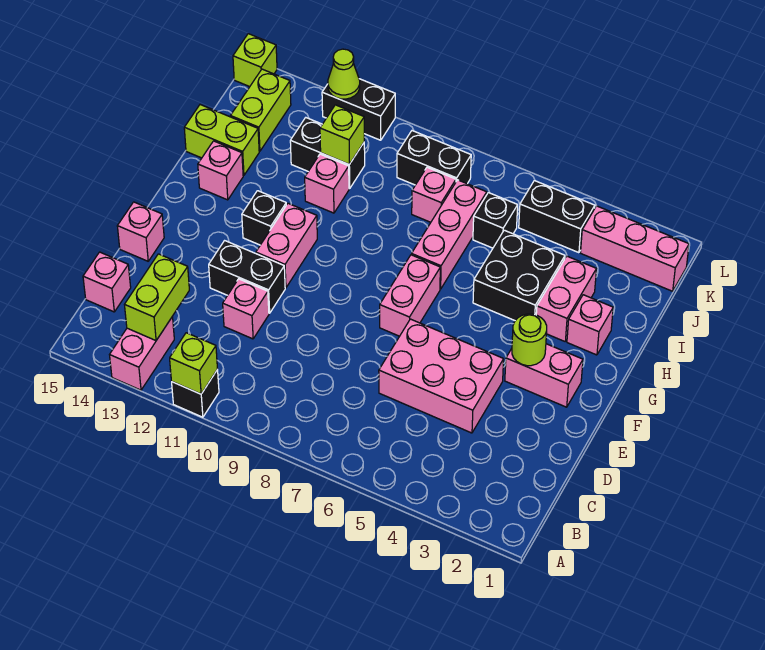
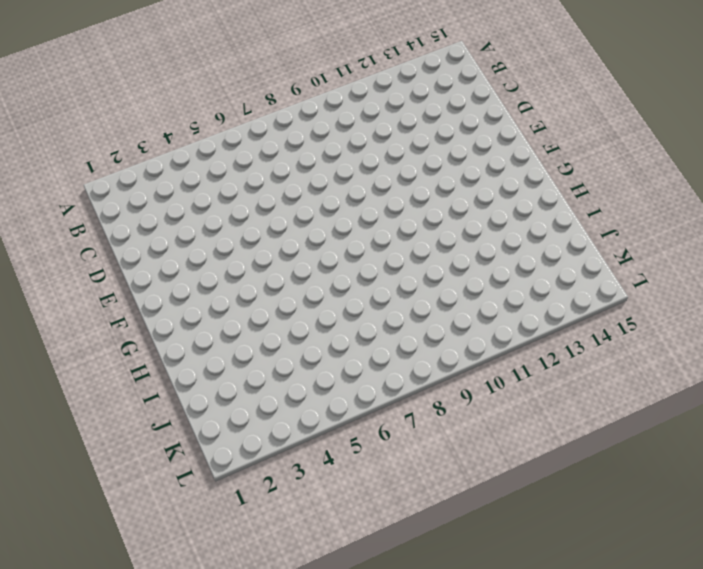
none -> black 1x1 brick [172,370,219,417]
none -> pink 1x2 brick [110,317,174,390]
none -> pink 1x1 brick [83,252,131,312]
none -> pink 2x3 brick [379,319,504,433]

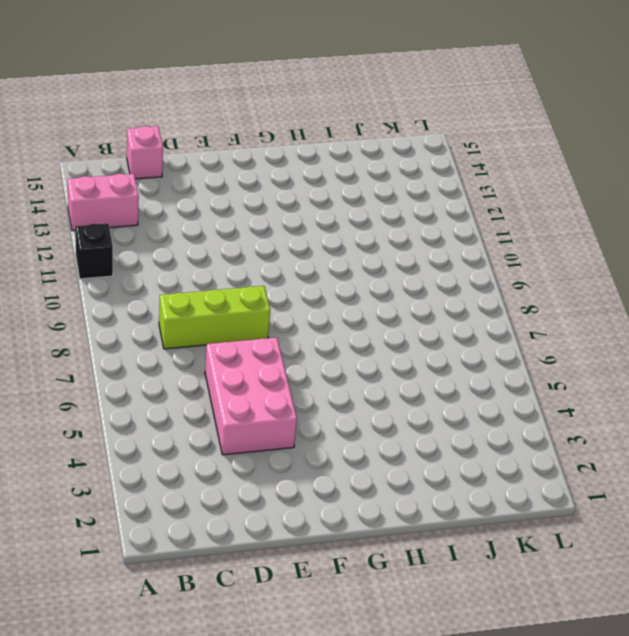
lime 1x3 brick [159,286,270,349] -> none
none -> pink 1x1 brick [223,279,269,339]
none -> black 1x2 brick [209,241,285,313]
none -> pink 1x1 brick [117,202,164,261]
none -> pink 1x2 brick [505,344,583,407]

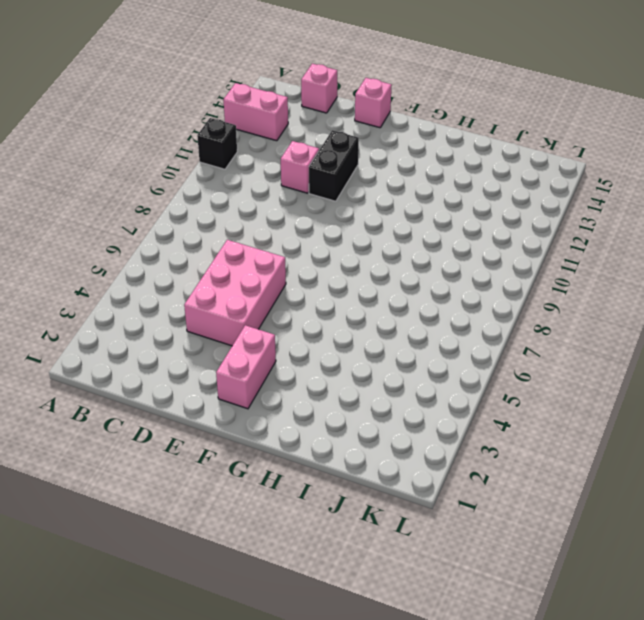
none -> pink 1x2 brick [380,255,440,336]
none -> pink 1x2 brick [256,203,317,288]
none -> black 1x1 brick [242,191,286,245]
none -> pink 1x1 brick [567,295,613,355]

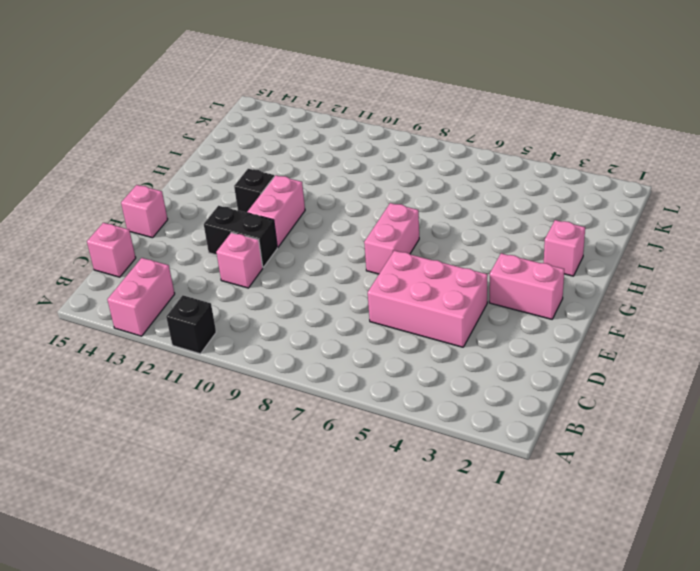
none -> pink 1x2 brick [536,256,596,341]
none -> black 2x2 brick [473,230,565,321]
none -> pink 1x3 brick [412,180,487,289]
none -> pink 1x1 brick [198,141,243,200]

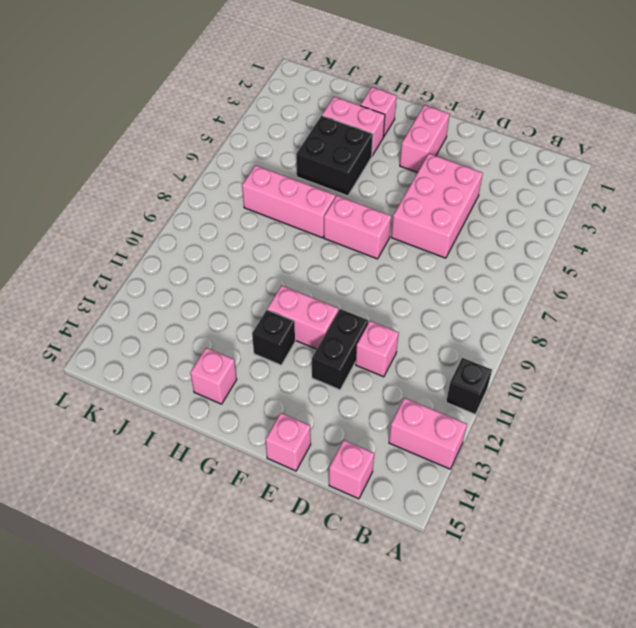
none -> pink 1x1 brick [305,154,349,213]
none -> lime 1x2 brick [184,105,259,175]
none -> black 1x1 brick [473,193,518,248]
none -> pink 1x1 brick [412,167,456,222]

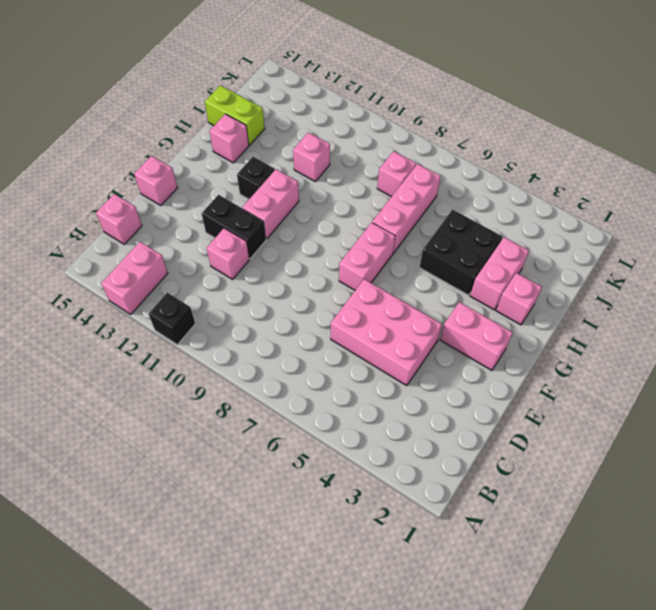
none -> black 1x1 brick [473,193,518,248]
none -> black 1x2 brick [290,118,365,189]
none -> lime 1x2 brick [231,69,291,151]
none -> pink 1x3 brick [581,206,689,291]

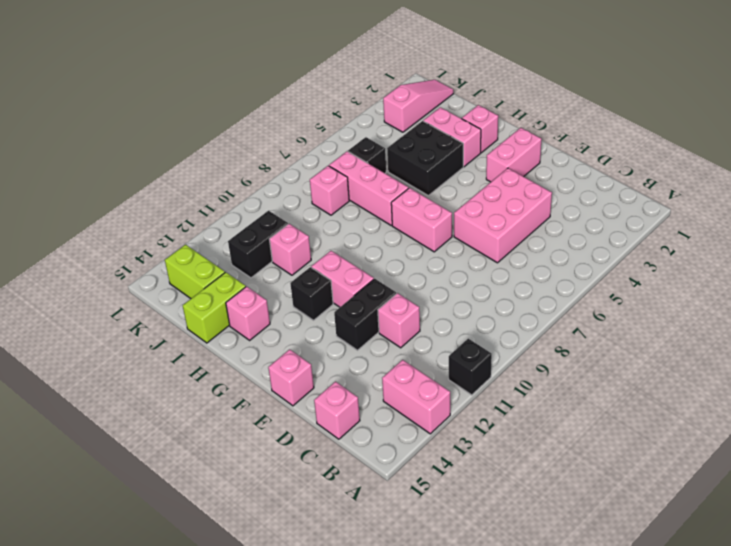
pink 1x3 slope [383,80,453,132] -> pink 1x3 brick [581,206,689,291]
none -> black 1x2 brick [519,181,595,253]
none -> black 1x2 brick [397,131,471,185]
none -> black 1x2 brick [322,79,395,140]
none -> lime 1x1 brick [233,34,277,87]

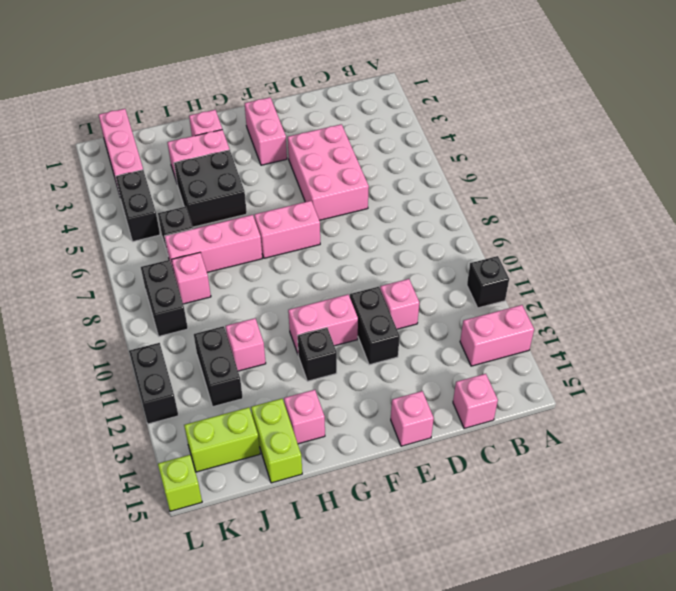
none -> lime 1x1 brick [170,333,217,394]
none -> lime 1x2 brick [125,254,189,341]
none -> lime 1x1 round brick [512,314,547,366]
none -> lime 1x1 brick [320,105,364,164]

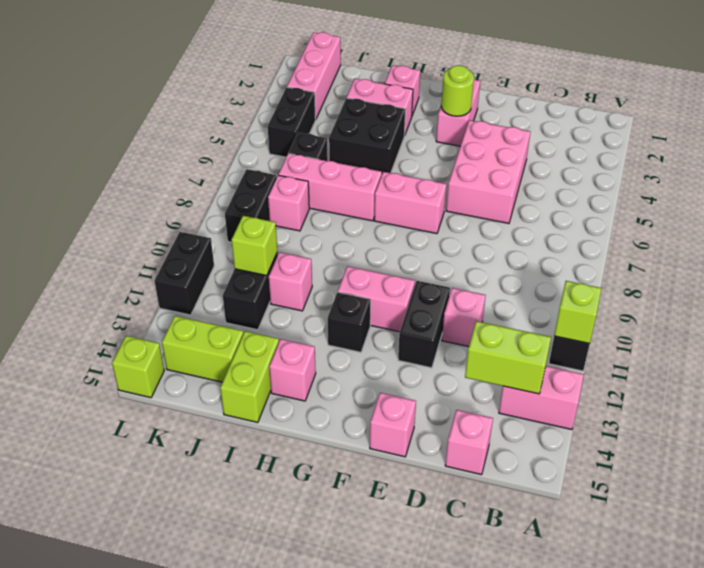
none -> lime 1x1 cone [328,49,360,99]

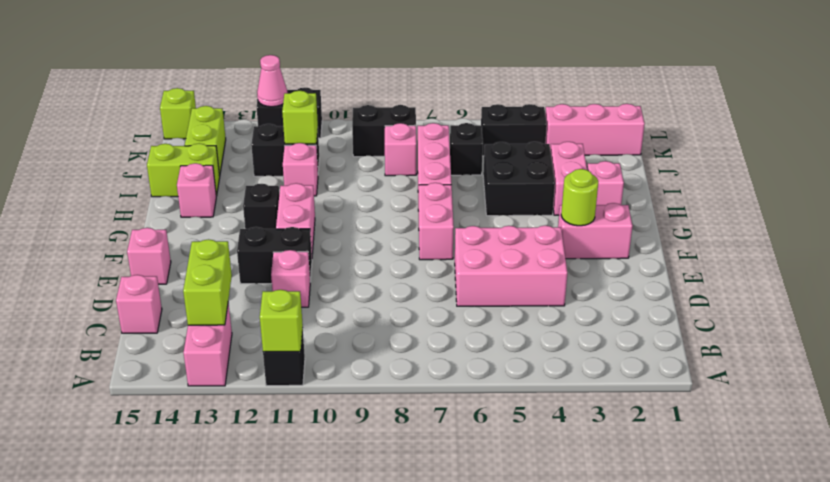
pink 1x1 cone [257,55,288,107] -> lime 1x1 cone [328,49,360,99]

